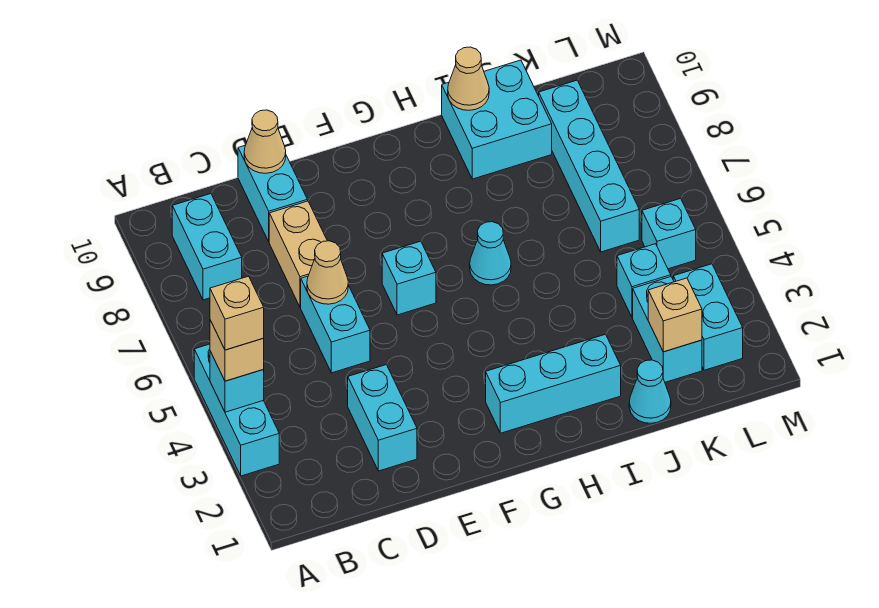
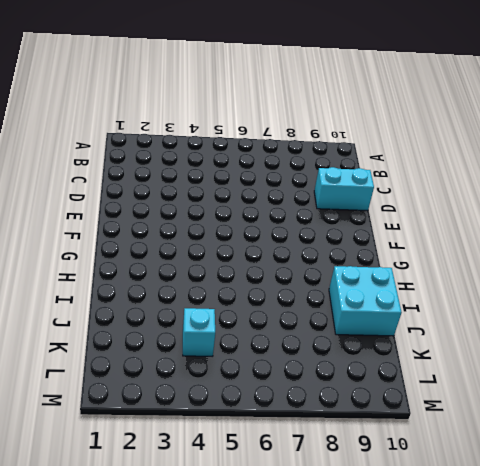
none -> cyan 1x3 brick [194,344,279,476]
none -> cyan 1x2 brick [172,194,242,300]
none -> cyan 1x2 brick [348,365,417,471]

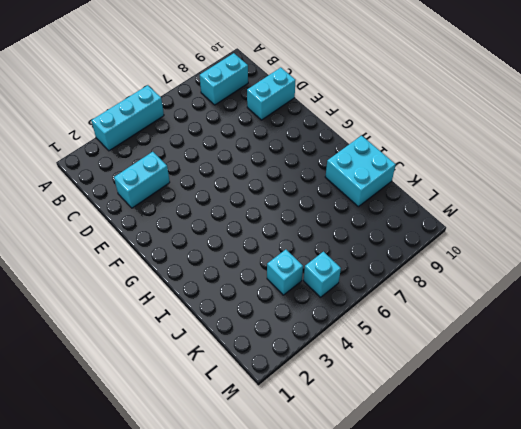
none -> cyan 1x2 brick [301,276,370,373]
none -> tan 1x2 brick [269,201,327,307]
none -> cyan 1x1 brick [382,241,436,315]

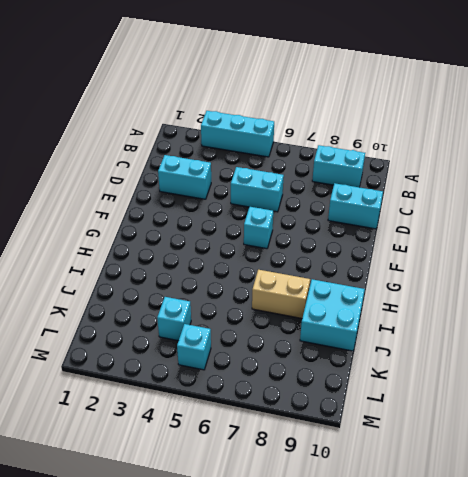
tan 1x2 brick [252,270,310,318] -> tan 1x2 brick moved to [269,201,327,307]
none -> cyan 1x3 brick [486,334,621,433]
none -> cyan 1x1 cone [470,222,511,285]
none -> cyan 1x1 cone [629,360,671,423]

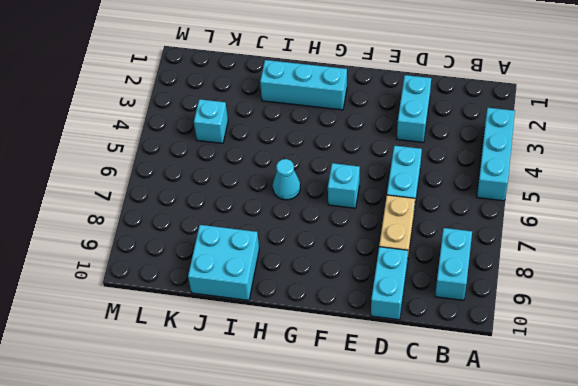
none -> cyan 1x1 cone [629,360,671,423]
none -> cyan 1x2 brick [633,277,702,382]
none -> cyan 1x4 brick [539,80,639,252]

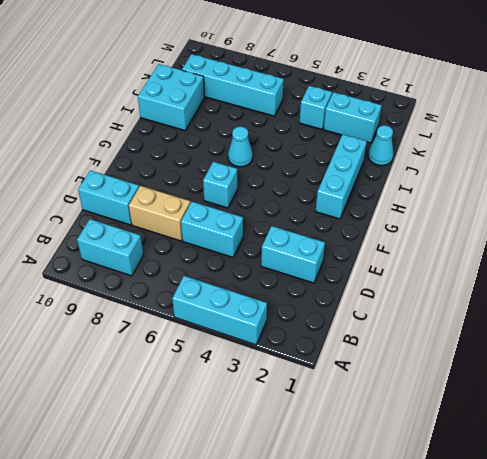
none -> cyan 1x2 brick [673,264,743,370]
none -> cyan 1x1 brick [642,198,696,269]
none -> cyan 1x1 brick [210,351,264,412]

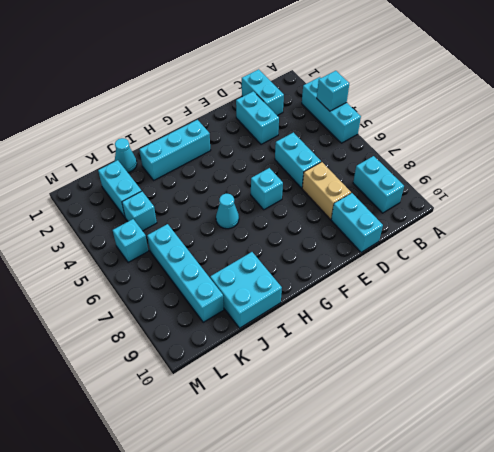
cyan 1x2 brick [242,69,284,116] -> cyan 1x2 brick moved to [673,264,743,370]
none -> tan 1x1 cone [307,241,348,304]
none -> tan 1x1 cone [244,110,286,173]
none -> tan 1x1 cone [448,47,489,110]

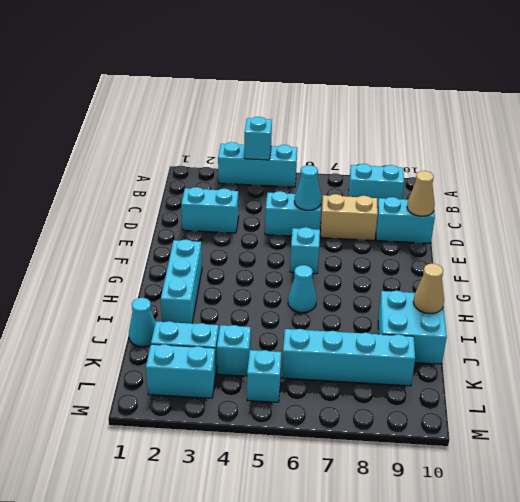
cyan 1x1 cone [294,165,321,210] -> tan 1x1 cone [307,241,348,304]
none -> tan 1x1 brick [648,278,702,352]
none -> tan 1x1 brick [210,320,264,381]
none -> tan 1x1 brick [210,276,264,350]

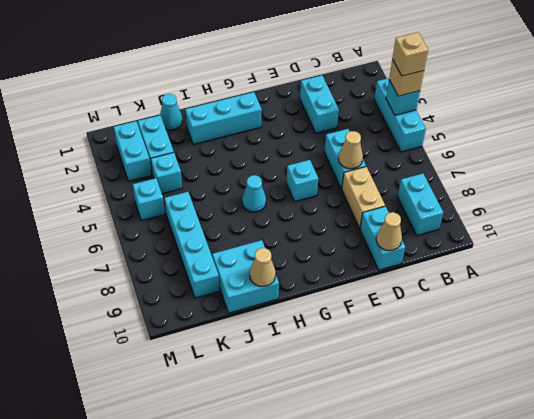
none -> tan 1x1 brick [648,278,702,352]

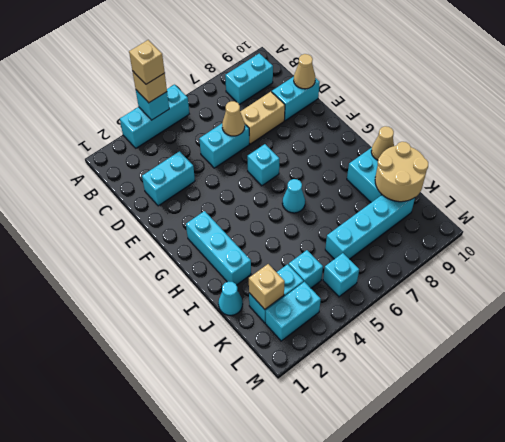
tan 2x2 round brick [375,142,428,202] -> none

